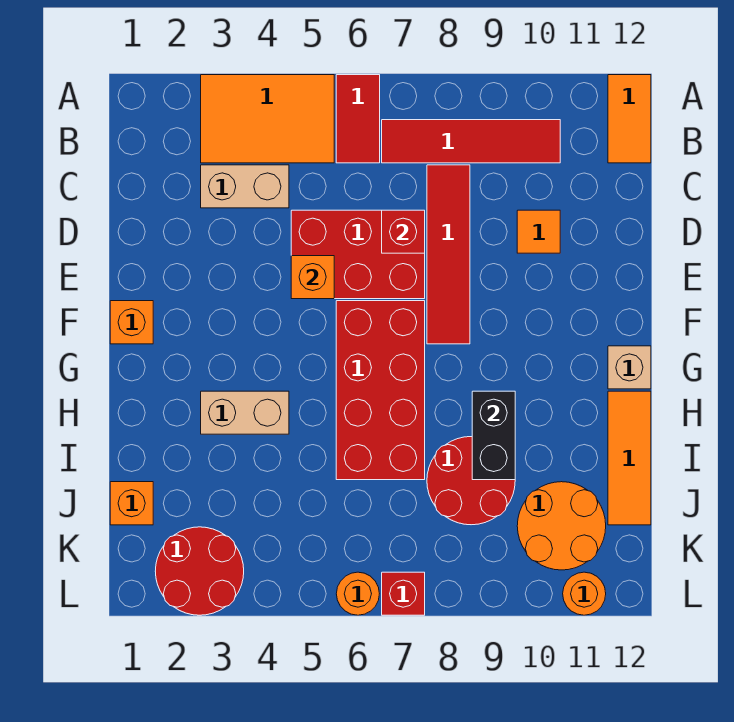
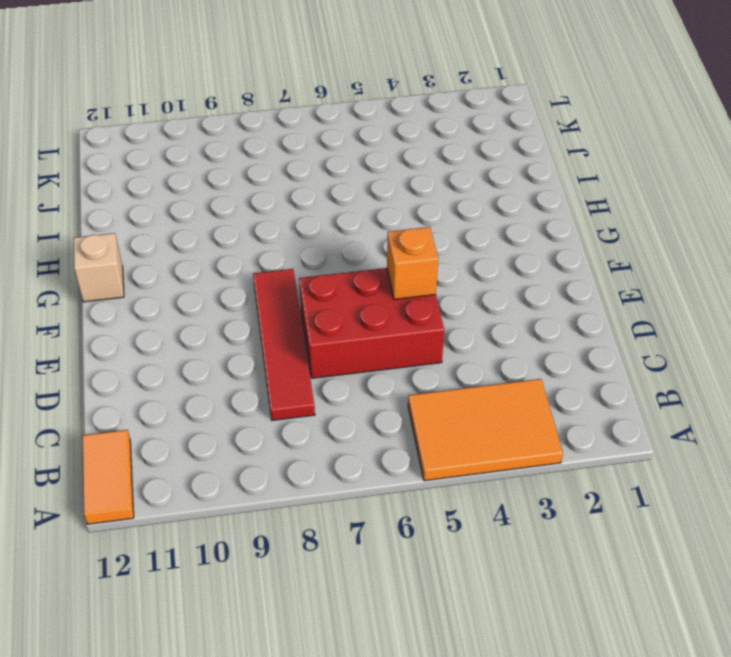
none -> red 1x2 tile [336,75,380,163]
none -> red 1x4 tile [382,120,560,163]
none -> tan 1x2 brick [201,165,289,208]

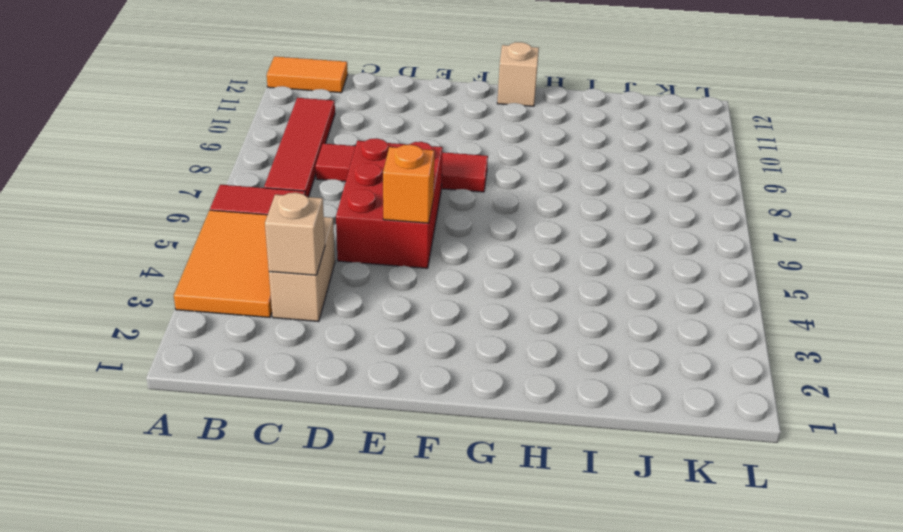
tan 1x1 brick [265,193,325,275] -> none
none -> orange 1x1 tile [517,210,560,253]
none -> orange 1x1 brick [110,301,153,344]
none -> red 2x4 brick [336,301,425,480]

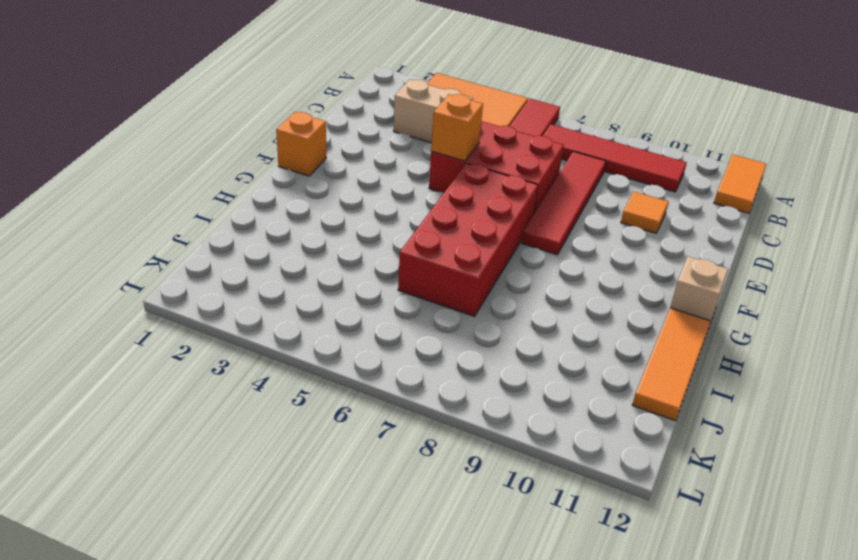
none -> tan 1x2 brick [201,391,289,434]
none -> red 2x2 round brick [427,437,515,525]
none -> orange 1x1 brick [110,482,153,525]

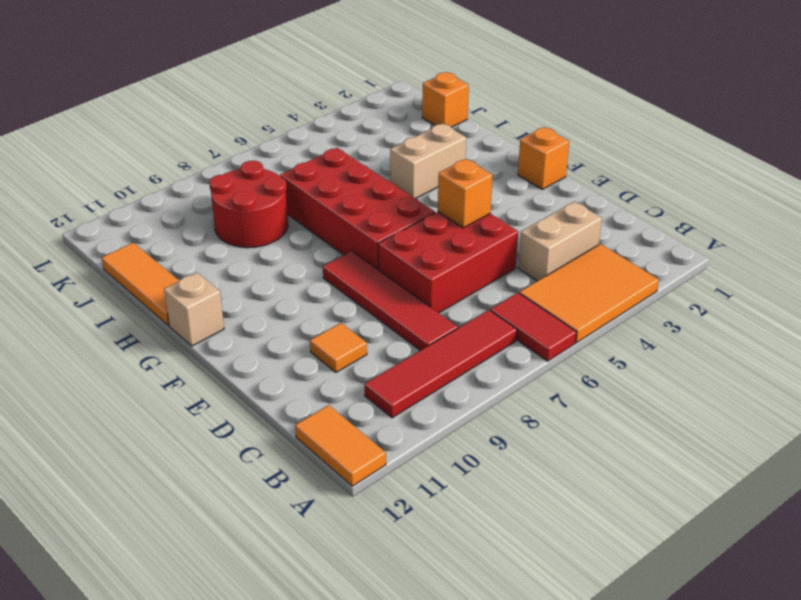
none -> orange 2x2 round brick [517,482,606,570]
none -> red 2x2 round brick [155,527,244,615]
none -> orange 1x1 round brick [336,572,379,615]

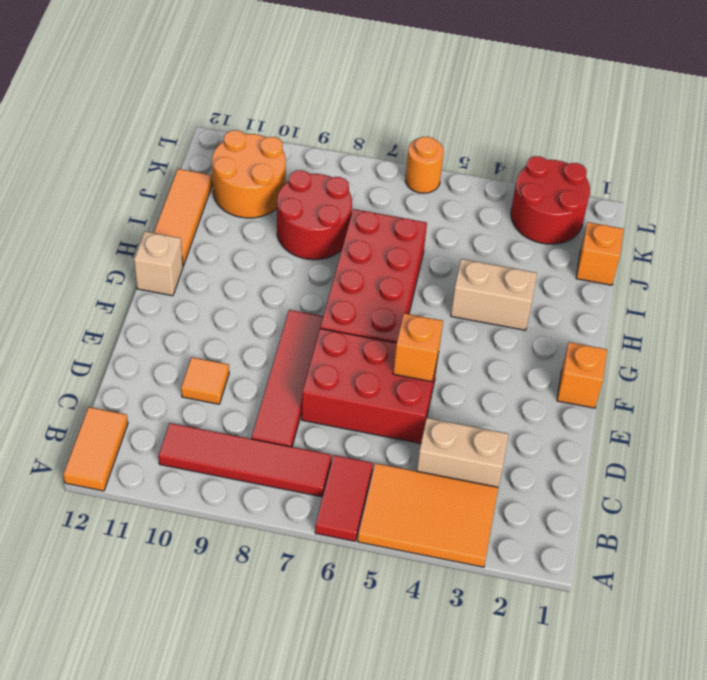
none -> red 1x1 brick [382,572,425,615]
none -> orange 1x1 round brick [563,572,606,615]
none -> red 1x1 brick [382,210,425,253]

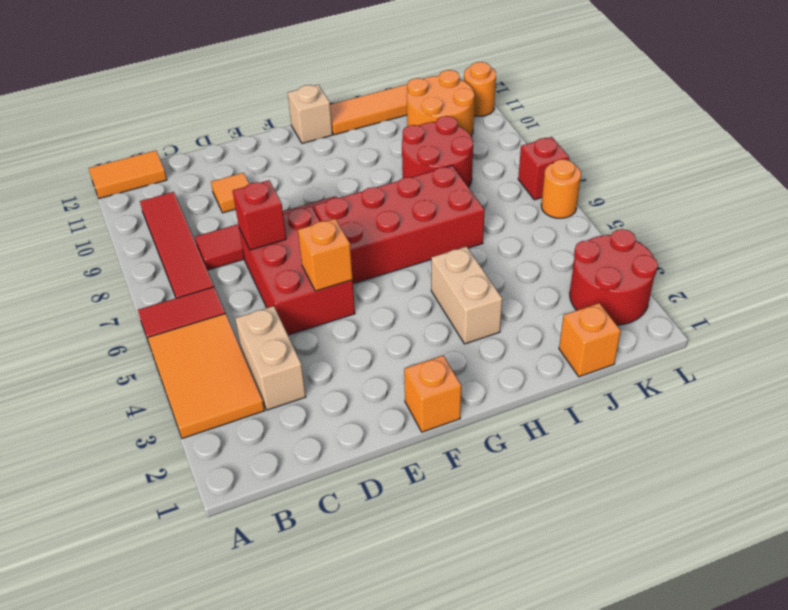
none -> black 1x2 brick [472,391,515,480]

